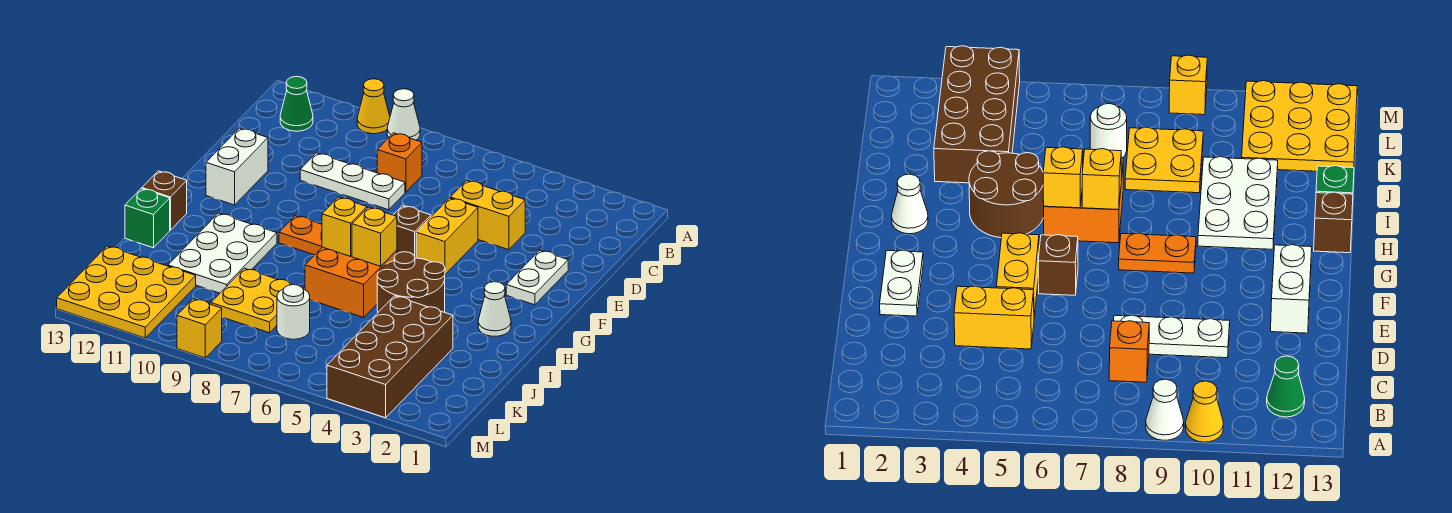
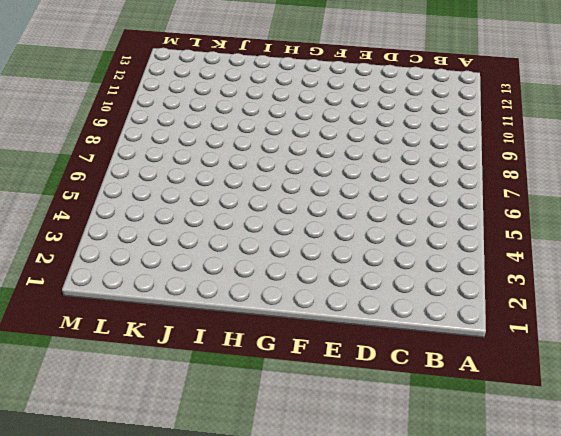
none -> white 1x1 cone [387,89,420,140]
none -> yellow 1x1 cone [357,79,390,134]
none -> green 1x1 cone [280,76,313,131]

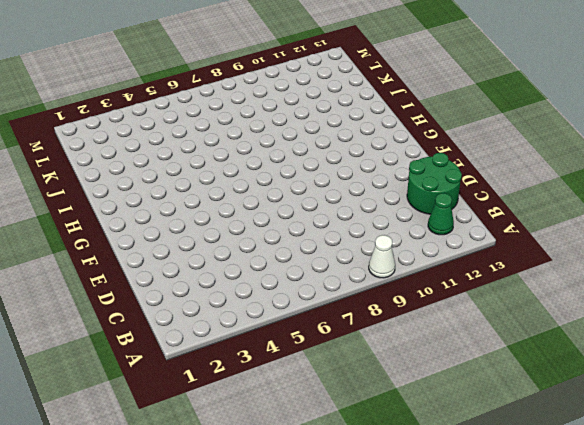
green 2x2 round brick [407,153,462,214] -> none
none -> yellow 1x1 cone [357,79,390,134]
none -> orange 1x1 brick [377,133,422,192]
none -> yellow 1x2 brick [450,180,525,250]

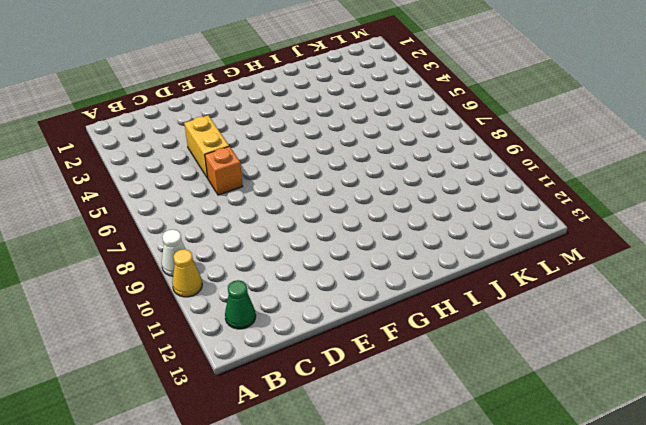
orange 1x1 brick [205,146,243,195] -> orange 1x1 brick moved to [377,133,422,192]
none -> white 1x3 plate [300,153,405,210]
none -> white 1x2 plate [506,250,568,305]
none -> yellow 1x2 brick [416,198,478,274]

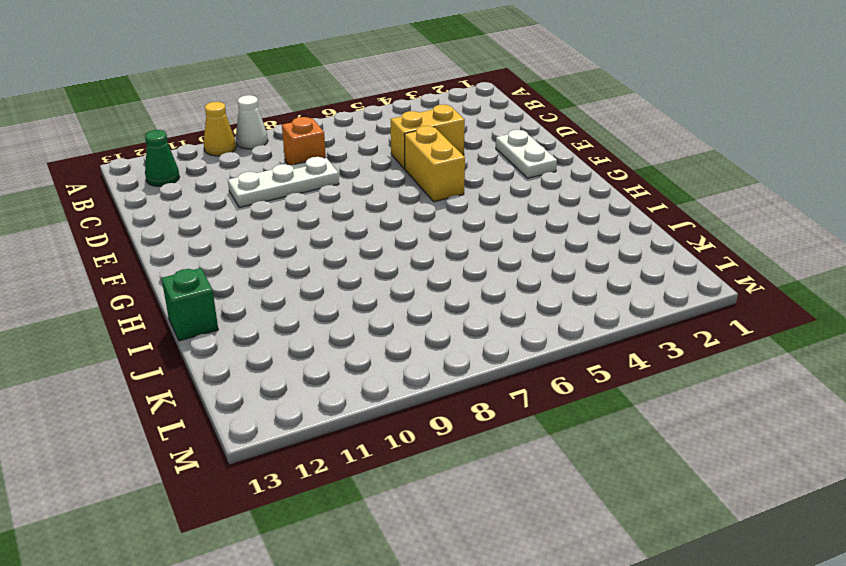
none -> white 1x2 brick [206,128,268,205]
none -> brown 1x1 brick [394,206,431,258]
none -> orange 1x2 plate [279,216,322,255]

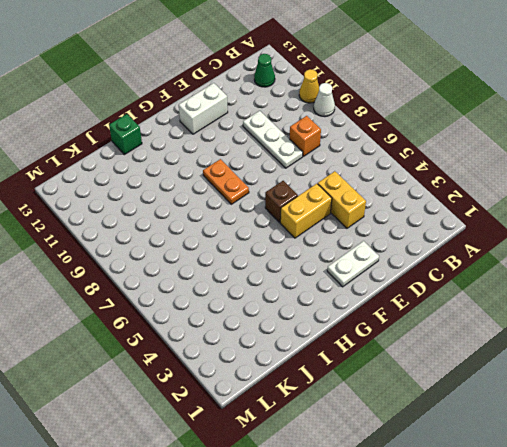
none -> white 1x1 cone [478,282,511,336]
none -> brown 2x2 round brick [377,252,445,312]
none -> orange 2x2 brick [305,247,397,318]

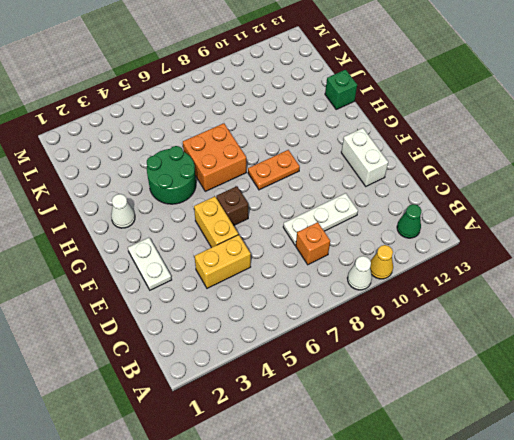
green 2x2 round brick [147,146,196,204] -> brown 2x2 round brick [377,252,445,312]
none -> white 2x3 plate [168,213,277,293]
none -> brown 1x1 brick [142,171,187,230]
none -> brown 2x4 brick [327,296,453,418]

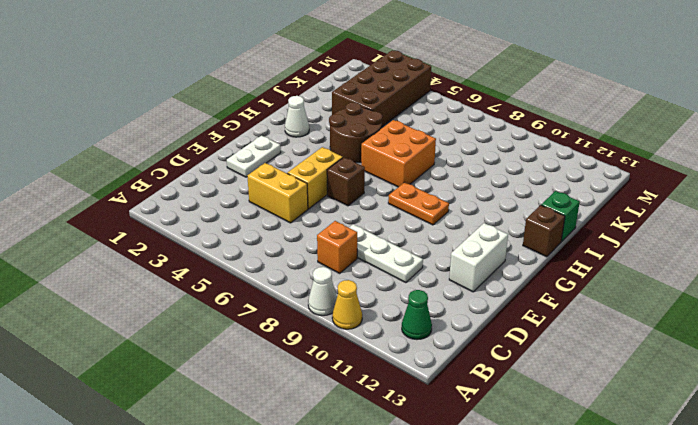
none -> white 2x3 plate [168,213,277,293]
none -> yellow 2x2 plate [211,268,293,333]
none -> white 1x1 round brick [277,285,310,339]

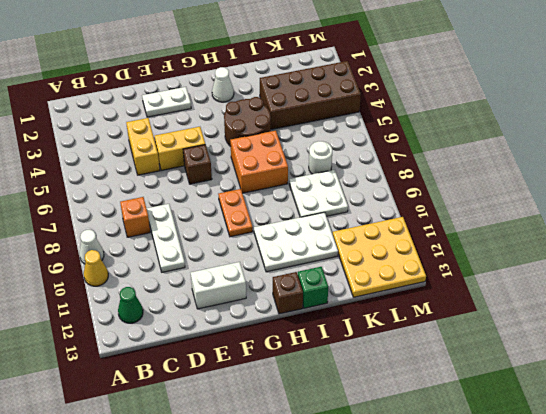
white 2x2 plate [289,170,348,217] -> yellow 2x2 plate [211,268,293,333]
none -> yellow 1x1 brick [177,299,222,358]
none -> yellow 1x1 brick [352,207,397,266]
none -> yellow 1x1 brick [322,197,367,256]

